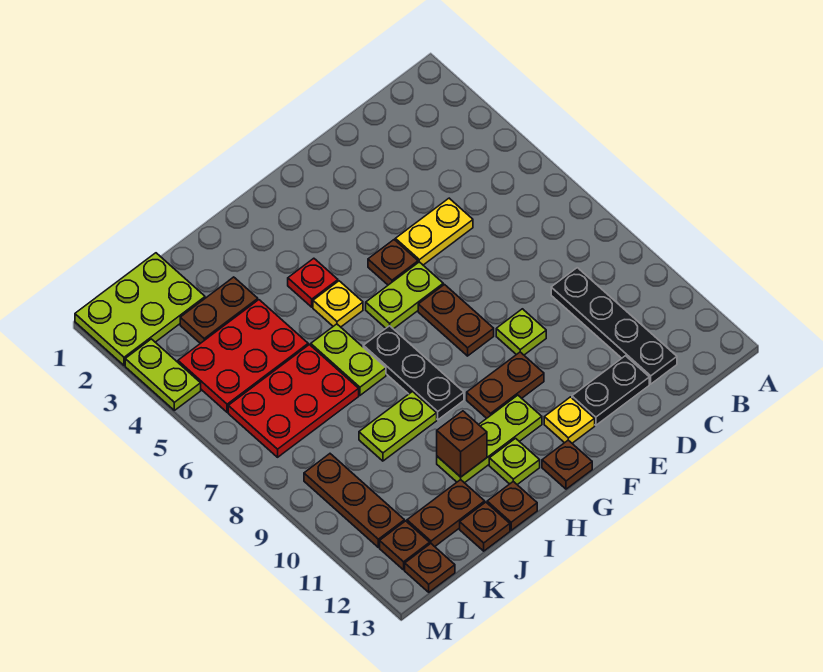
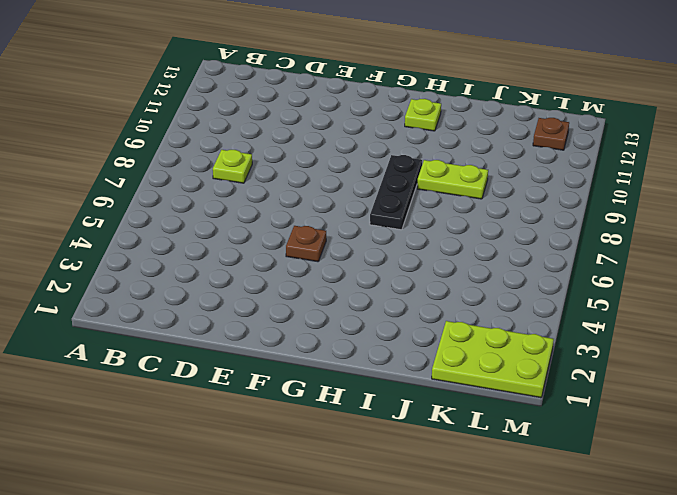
lime 1x1 plate [213,150,252,183] -> lime 1x1 plate moved to [496,309,546,355]
none -> black 1x4 plate [551,268,677,384]
none -> yellow 1x2 plate [395,198,473,265]
none -> black 1x2 plate [572,356,649,425]

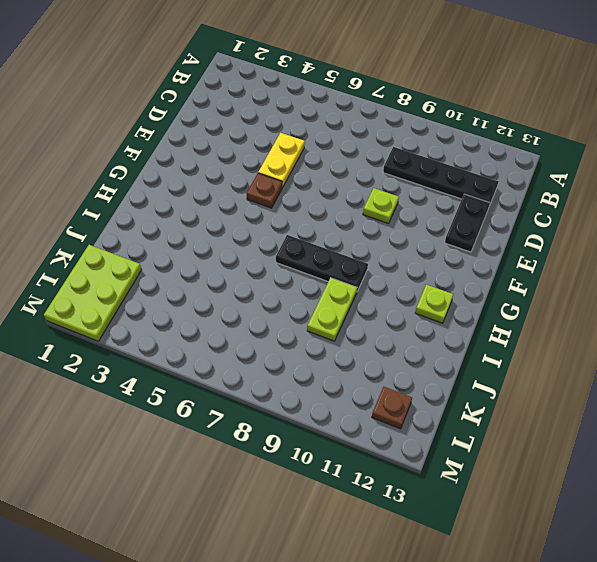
none -> lime 1x2 plate [366,262,443,329]
none -> brown 1x2 plate [418,285,494,356]
none -> brown 1x2 plate [467,352,544,418]

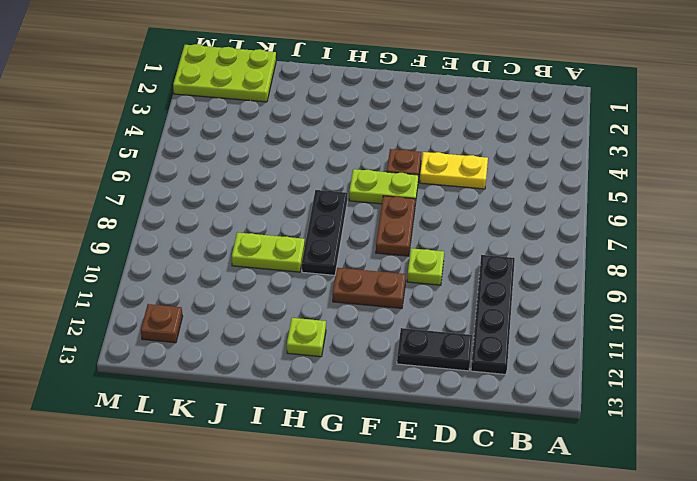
none -> yellow 1x1 plate [544,397,595,443]
none -> lime 1x3 plate [437,395,542,483]
none -> brown 1x1 plate [542,440,592,489]

